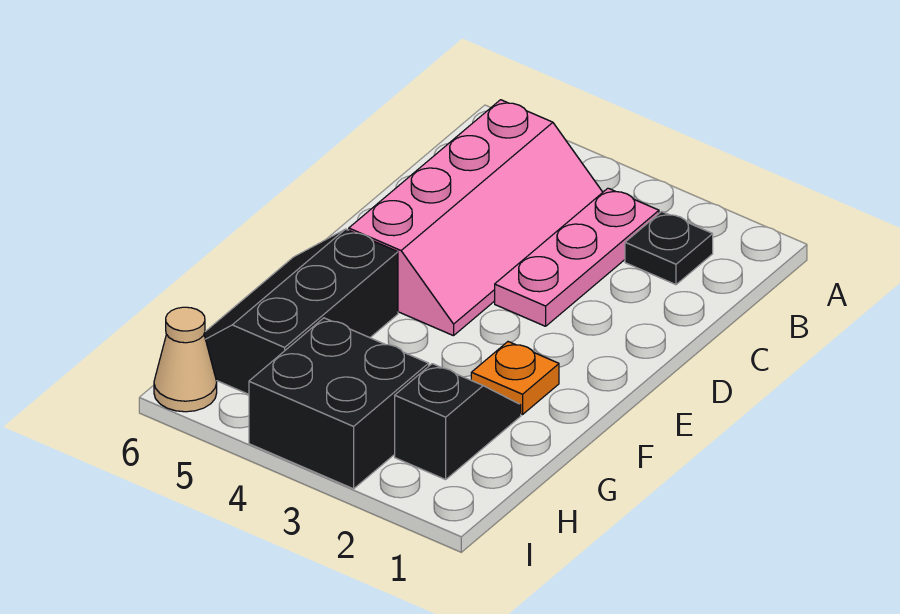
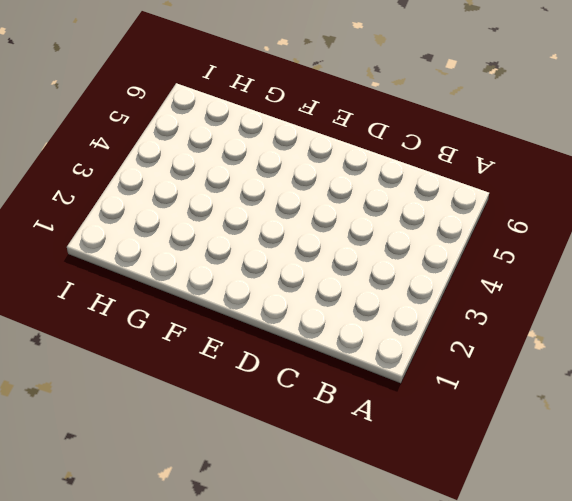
none -> black 1x1 plate [625,211,713,285]
none -> pink 1x3 plate [495,188,659,326]

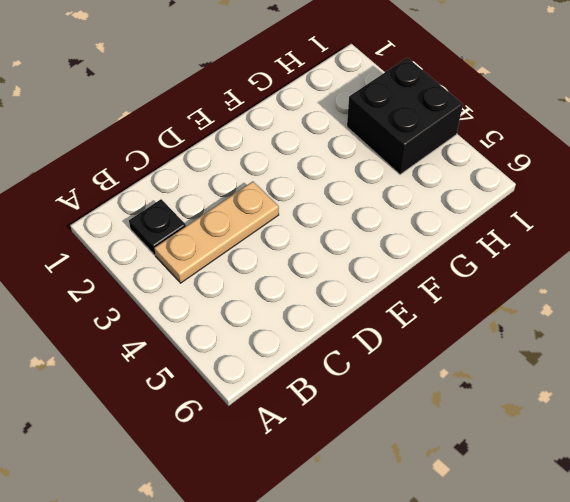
tan 1x3 plate [154,181,279,283] -> pink 1x3 plate [495,188,659,326]
none -> pink 2x4 slope [349,100,603,336]
none -> orange 1x1 plate [471,342,559,415]

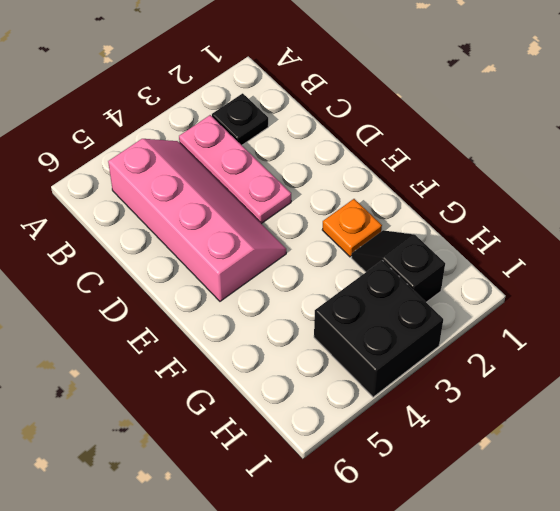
none -> black 2x3 slope [204,229,398,394]
none -> tan 1x1 cone [154,307,217,412]

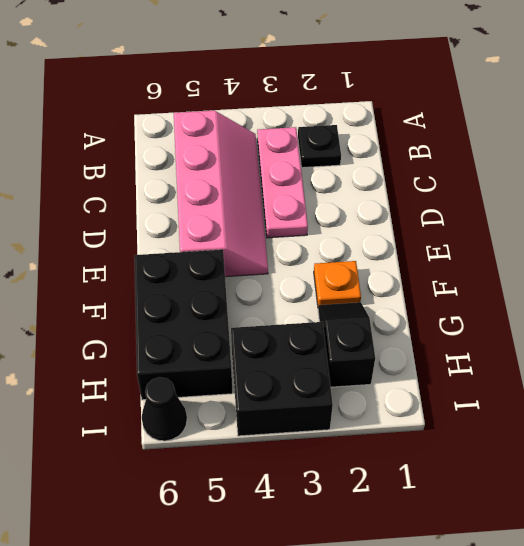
black 2x3 brick [134,250,233,400] -> black 2x3 slope [204,229,398,394]
black 1x1 cone [142,377,187,441] -> tan 1x1 cone [154,307,217,412]

